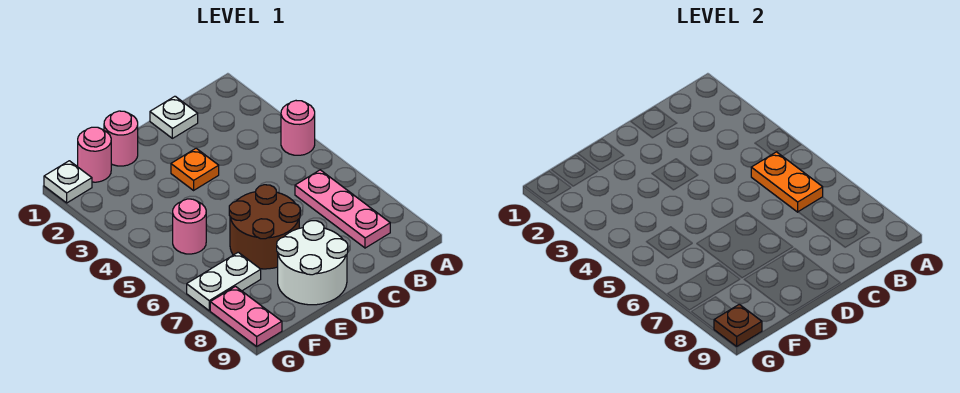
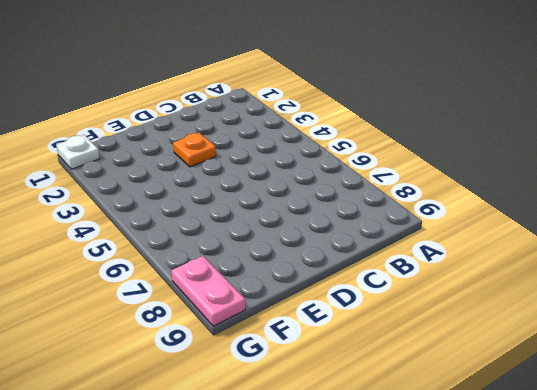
none -> pink 1x1 round brick [281,101,315,155]
none -> pink 1x3 plate [295,170,390,248]
none -> white 1x1 plate [150,96,198,138]

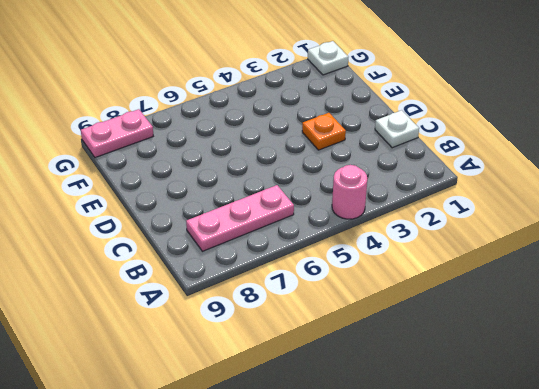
none -> brown 2x2 round brick [229,185,300,269]
none -> white 2x2 round brick [277,221,348,305]
none -> pink 1x1 round brick [104,111,138,166]

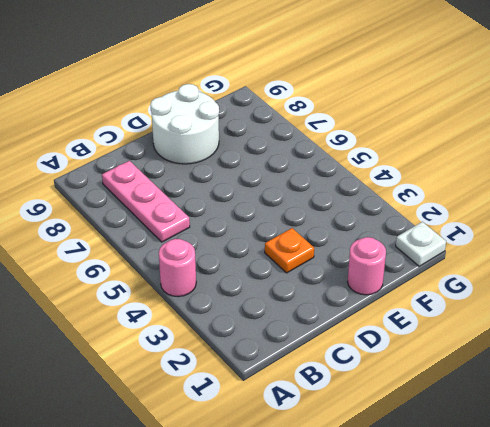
none -> white 1x1 plate [150,96,198,138]
none -> brown 2x2 round brick [229,185,300,269]
none -> pink 1x1 round brick [78,127,111,182]

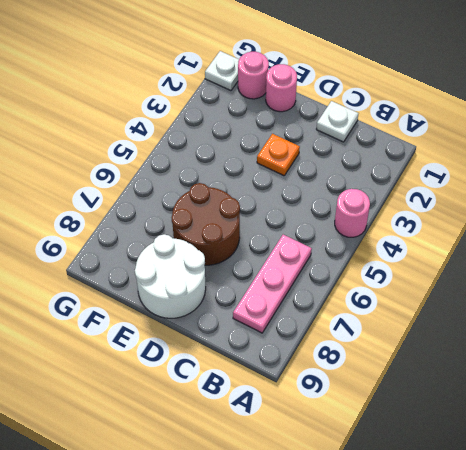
none -> pink 1x1 round brick [173,199,206,254]
none -> white 1x2 plate [187,252,261,311]
none -> pink 1x2 plate [210,286,282,346]

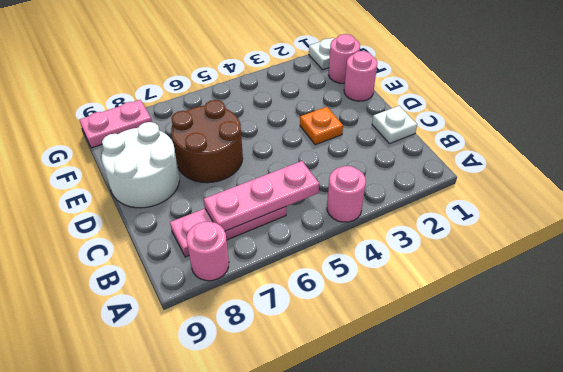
pink 1x1 round brick [186,222,229,281] -> pink 1x1 round brick moved to [173,199,206,254]
pink 1x3 plate [204,161,319,231] -> orange 1x2 plate [751,152,823,212]
none -> white 1x2 plate [187,252,261,311]
none -> brown 1x1 plate [714,304,762,346]

